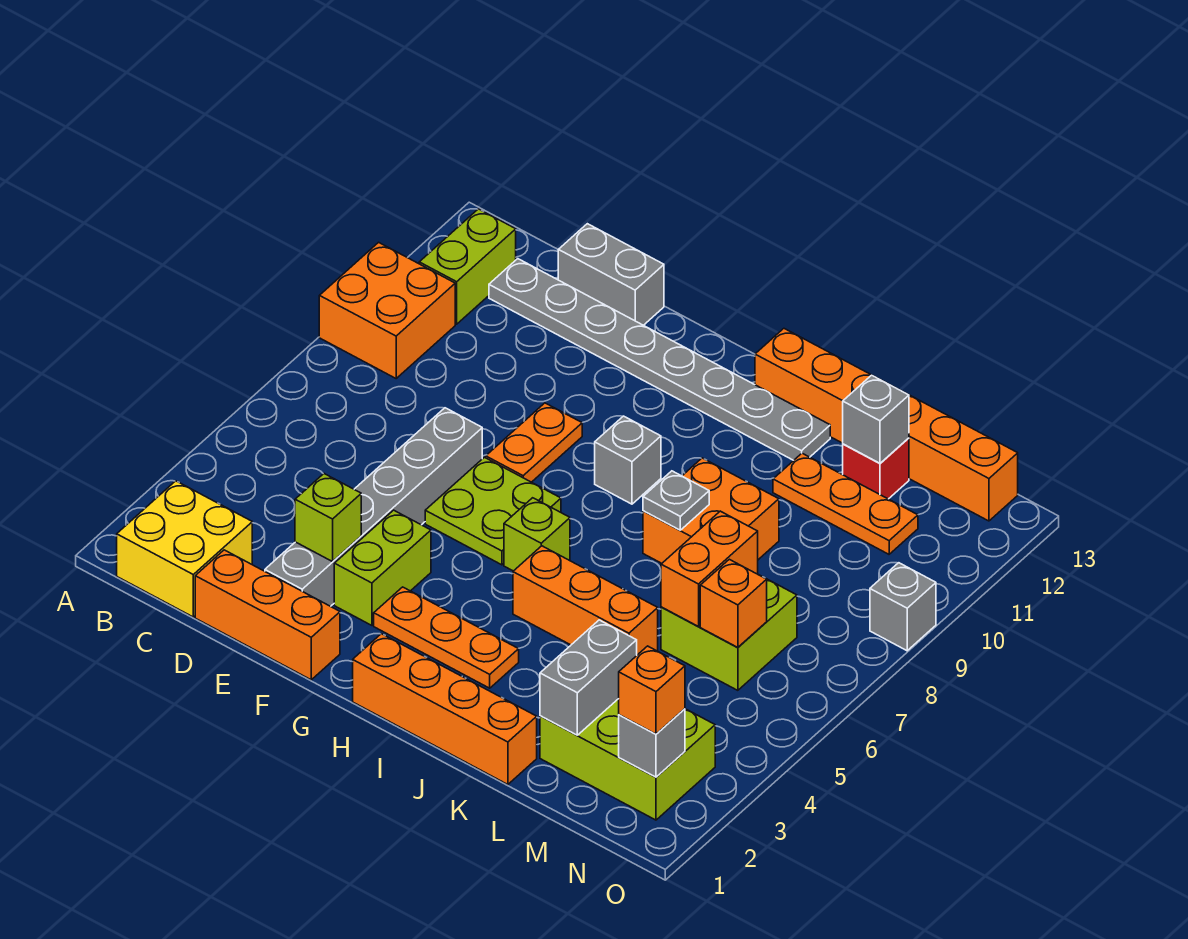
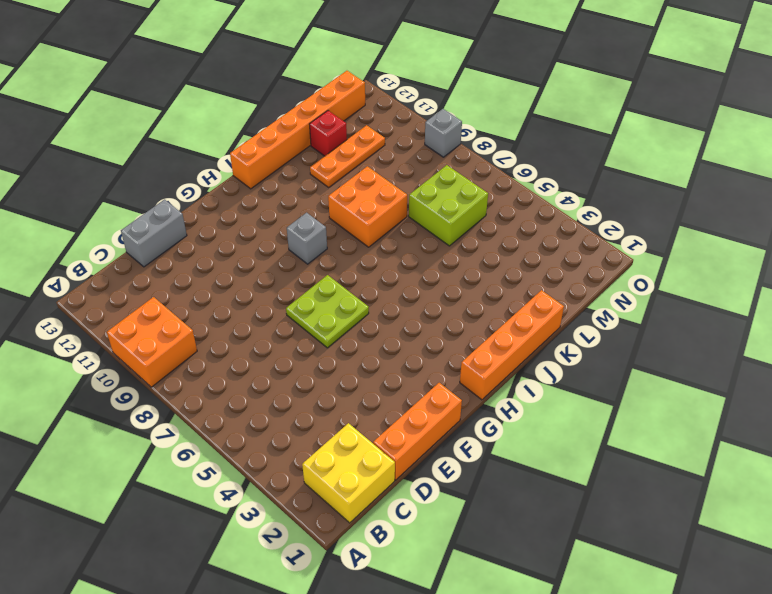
none -> lime 1x2 brick [419,209,516,324]
none -> grey 1x8 plate [489,259,830,460]
none -> grey 1x6 brick [265,408,482,606]
none -> lime 1x2 brick [334,510,431,625]

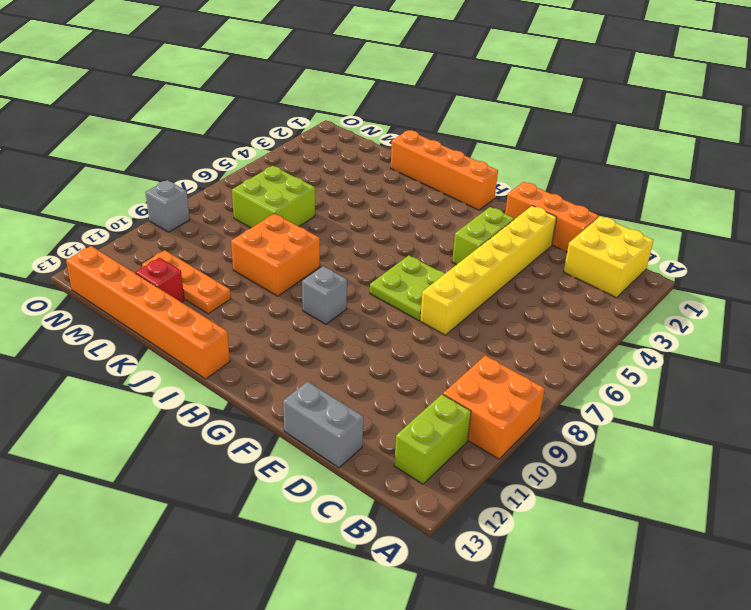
yellow 1x6 brick [420,206,557,335] -> grey 1x6 brick [265,408,482,606]
none -> grey 1x8 plate [489,259,830,460]
none -> orange 1x2 plate [486,403,582,482]
none -> orange 1x3 plate [374,587,519,688]
none -> lime 1x1 brick [504,498,570,571]

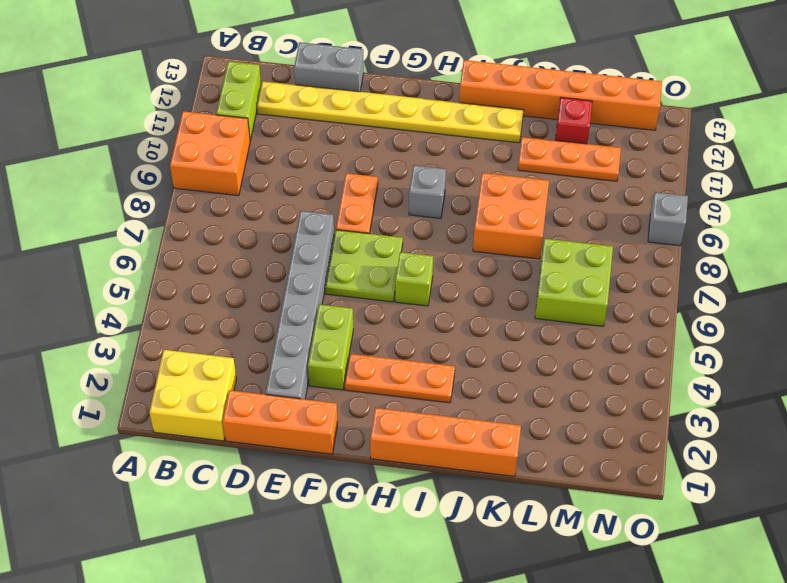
yellow 1x8 plate [257,81,524,143] -> grey 1x8 plate [489,259,830,460]
none -> orange 1x3 brick [513,546,658,655]
none -> lime 2x3 brick [540,699,715,820]
none -> lime 1x1 brick [295,474,361,562]
none -> grey 1x1 plate [643,471,709,530]

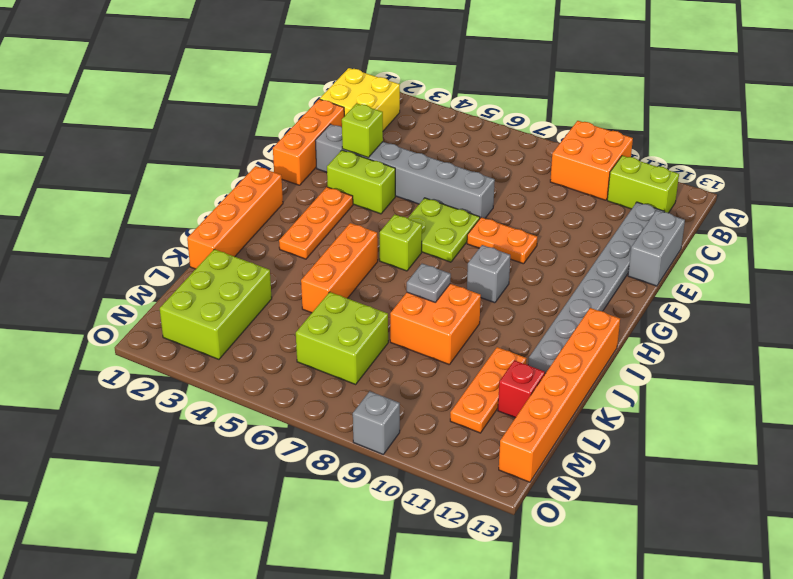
none -> grey 1x2 brick [540,620,637,735]
none -> orange 1x2 brick [661,511,758,627]
none -> grey 1x1 brick [843,375,909,463]
none -> orange 1x1 brick [700,559,767,647]

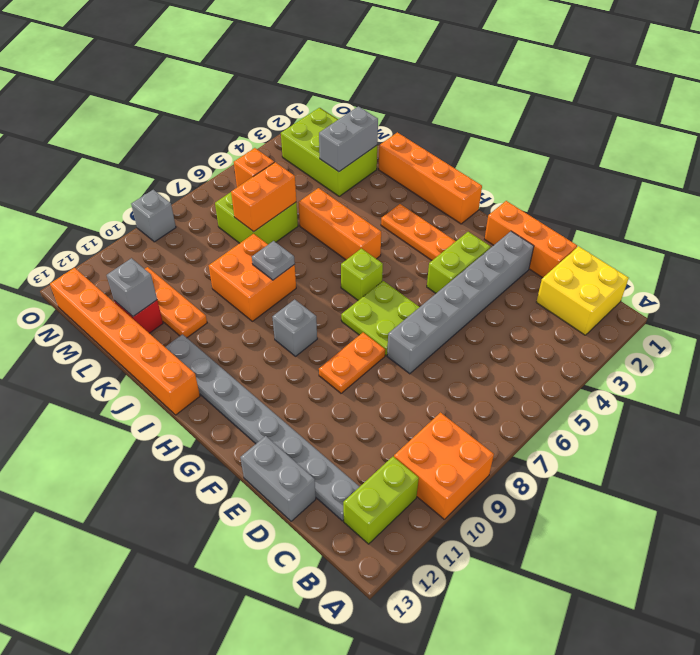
none -> lime 1x1 brick [295,474,361,562]
none -> grey 1x1 brick [619,709,685,777]
none -> orange 1x1 brick [619,646,685,734]

